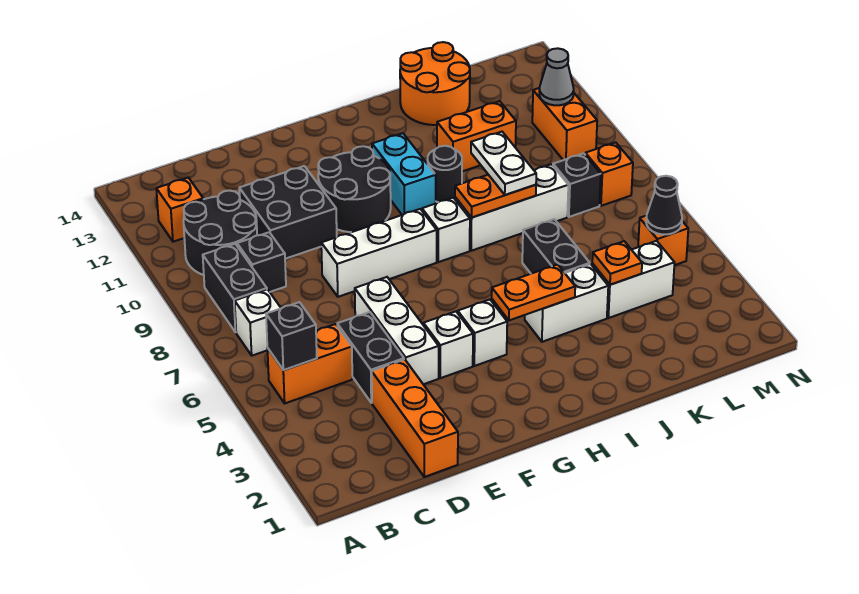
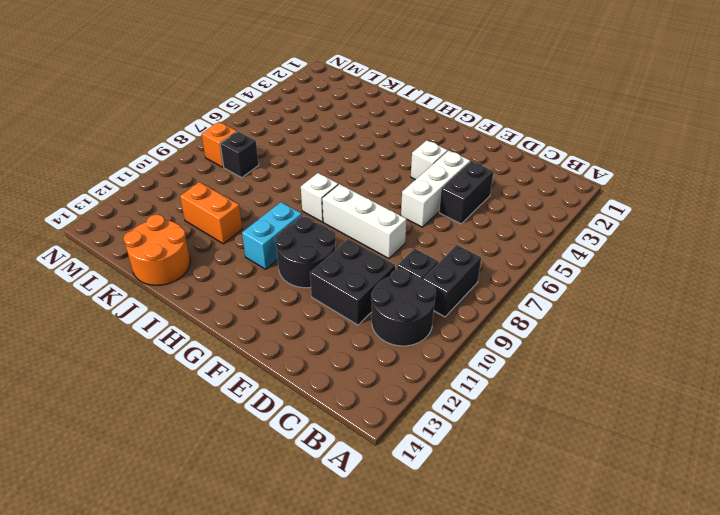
none -> orange 1x2 brick [267,324,352,403]
none -> white 1x1 brick [235,289,281,356]
none -> orange 1x1 brick [156,178,203,242]
none -> orange 1x3 brick [372,359,458,477]

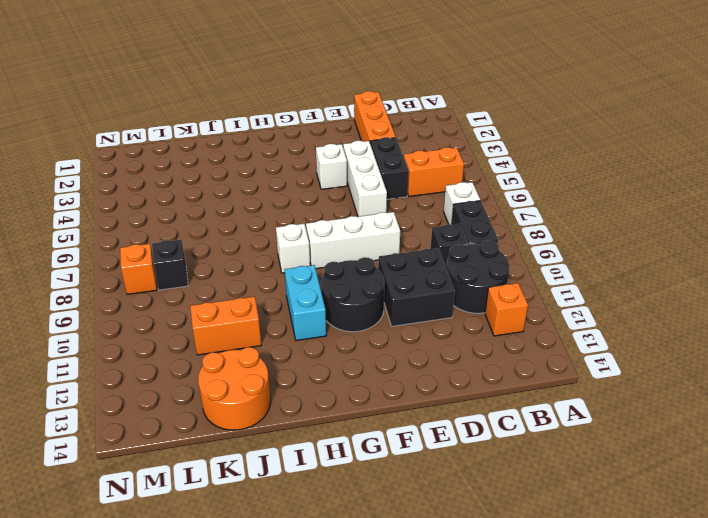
none -> white 1x1 brick [458,300,507,366]
none -> white 1x2 brick [525,264,608,342]
none -> white 1x3 brick [455,164,568,251]
none -> black 1x1 round brick [428,146,462,202]

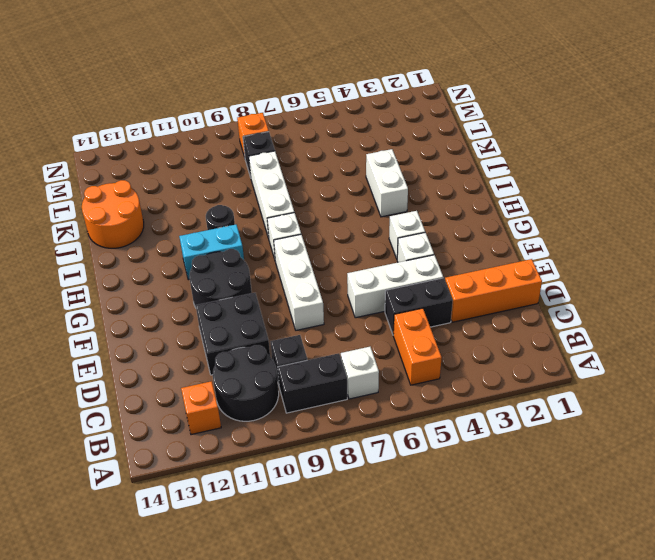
none -> black 1x2 brick [522,219,590,274]
none -> orange 1x2 brick [437,101,516,171]
none -> white 1x2 brick [592,241,675,318]
none -> orange 1x1 brick [638,216,688,265]

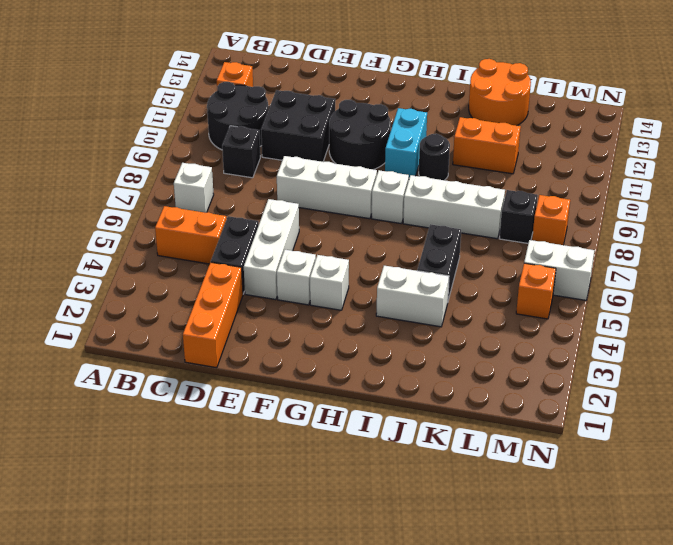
white 1x2 brick [524,240,594,300] -> white 1x2 brick moved to [592,241,675,318]
none -> black 1x2 brick [203,244,267,332]
none -> orange 1x2 brick [532,88,597,160]
none -> black 1x1 brick [266,302,317,370]
none -> orange 1x2 plate [492,264,575,320]

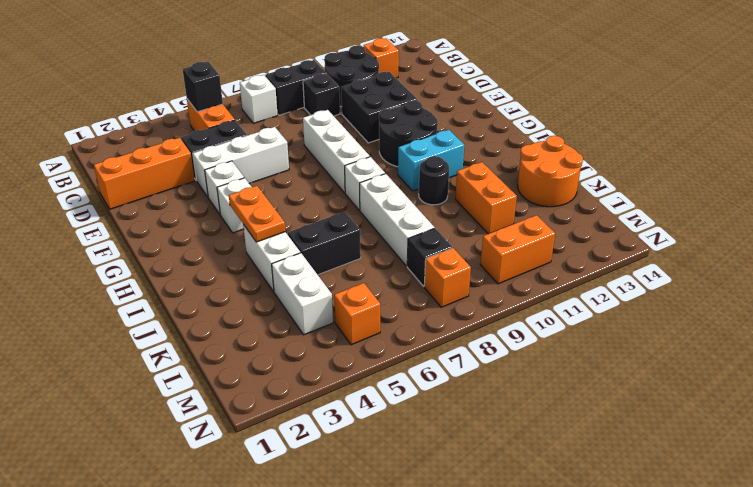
none -> orange 1x2 plate [455,175,536,218]
none -> orange 1x1 plate [592,241,642,285]
none -> black 1x1 cone [646,176,682,234]
none -> grey 1x1 cone [539,48,574,105]

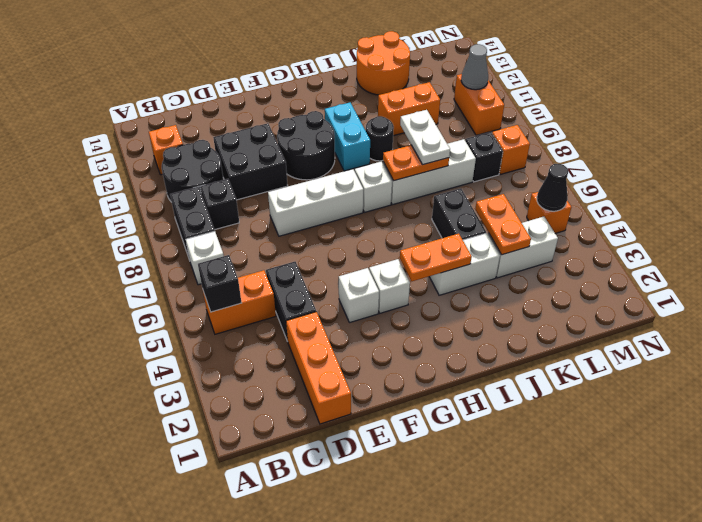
orange 1x2 plate [475,194,531,255] -> orange 1x1 plate [592,241,642,285]
none -> white 1x3 brick [355,277,439,384]

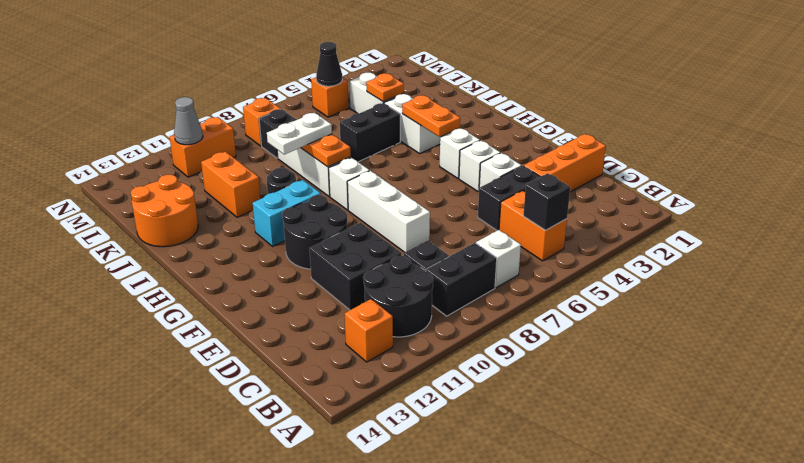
white 1x1 brick [479,153,522,187] -> white 1x3 brick [355,277,439,384]

